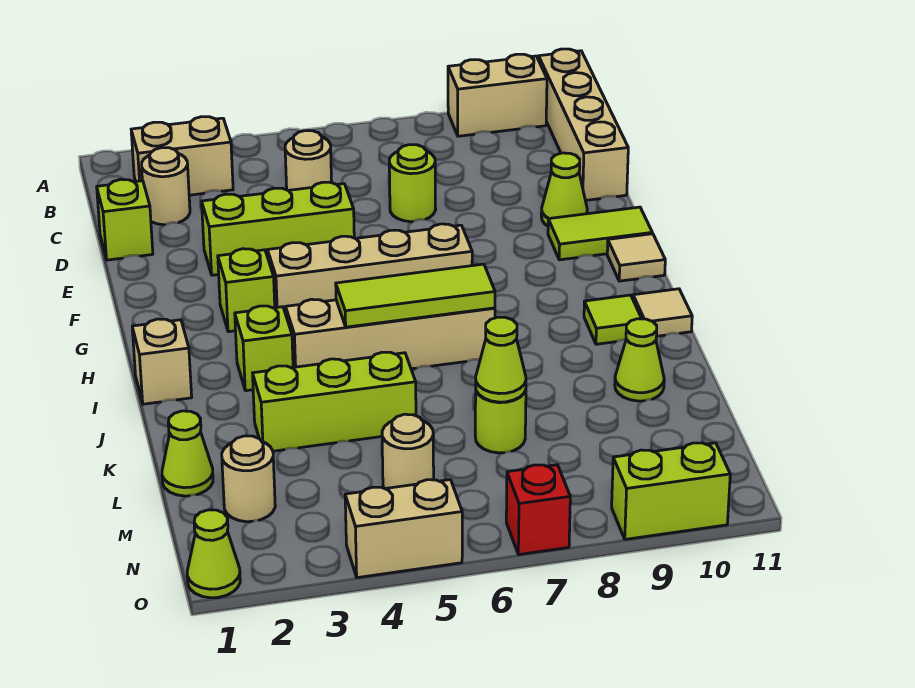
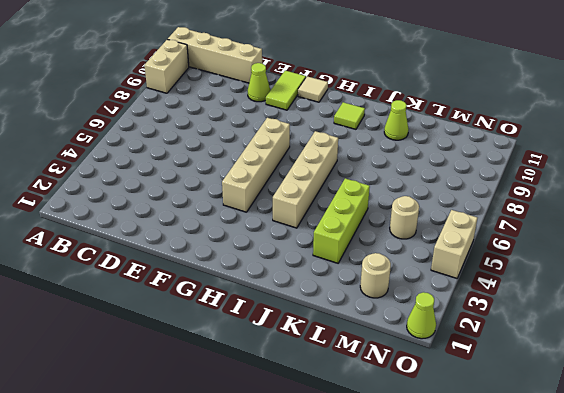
none -> tan 1x2 brick [131,117,233,195]
none -> tan 1x1 round brick [142,148,190,225]
none -> tan 1x1 round brick [285,131,332,190]
none -> lime 1x1 brick [97,179,153,260]

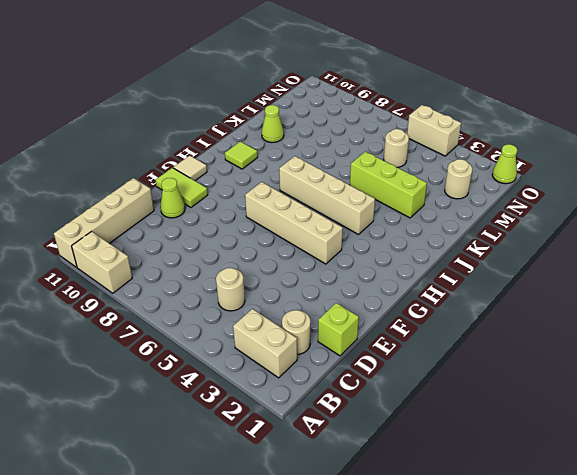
none -> lime 1x1 round brick [389,145,436,222]
none -> lime 1x3 brick [202,182,354,275]
none -> lime 1x1 brick [218,249,275,332]
none -> tan 1x1 brick [132,319,192,404]

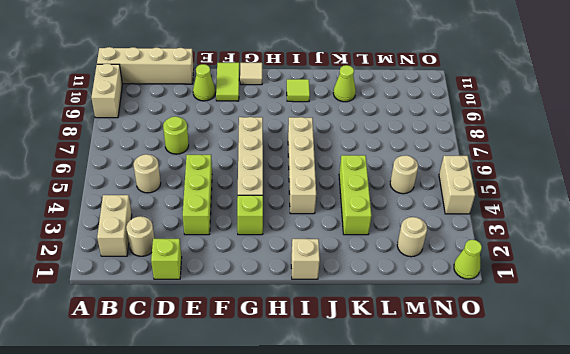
none -> lime 1x1 brick [235,306,293,391]
none -> tan 1x1 tile [633,289,692,336]
none -> lime 1x1 cone [162,411,213,496]
none -> lime 1x1 round brick [475,390,526,453]

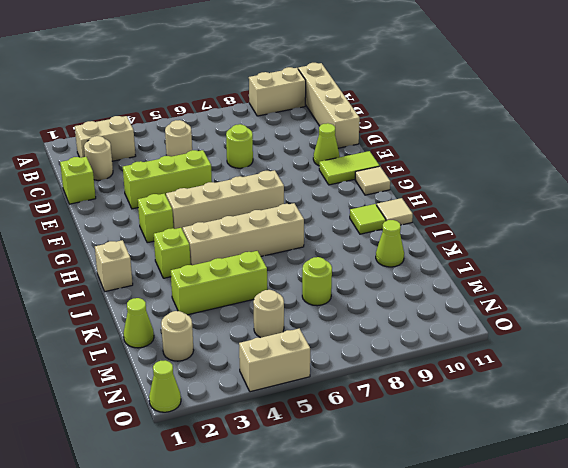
none -> red 1x1 brick [506,465,570,555]
none -> lime 1x2 brick [612,443,730,539]
none -> lime 1x3 tile [336,264,495,327]
none -> lime 1x1 cone [476,317,526,402]

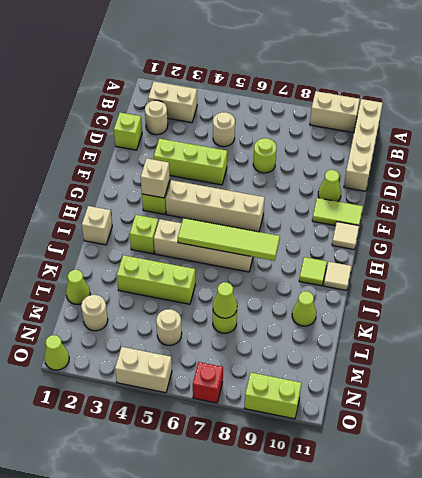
tan 1x1 brick [141,158,170,198] -> none
lime 1x4 tile [178,218,280,261] -> lime 1x3 tile [336,264,495,327]

